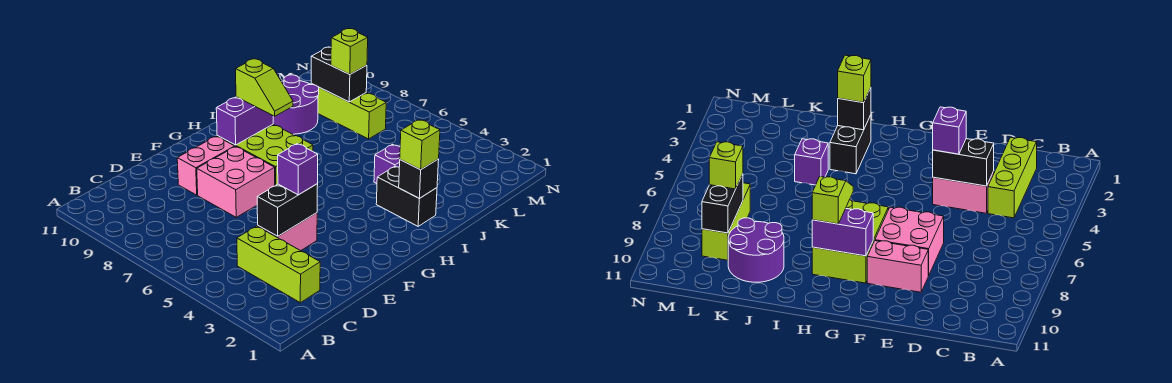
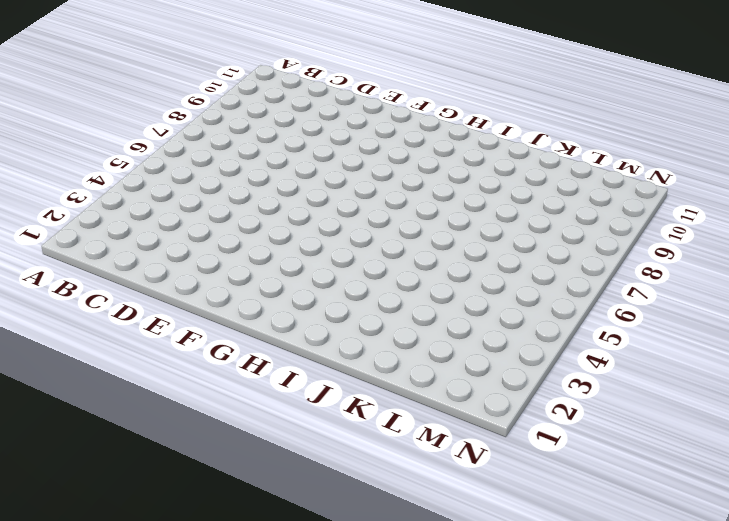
none -> lime 1x3 brick [237,226,320,303]
none -> pink 1x2 brick [258,213,317,251]
none -> pink 2x2 brick [197,147,275,217]

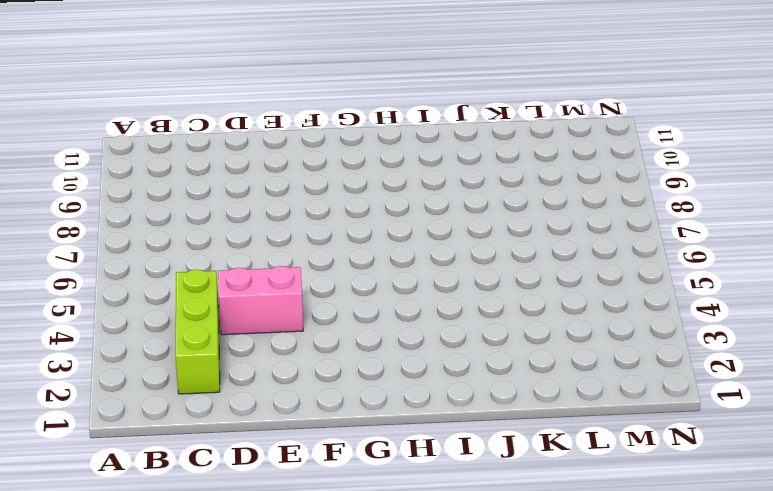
none -> pink 2x2 brick [197,147,275,217]
none -> pink 1x2 brick [177,136,235,195]
none -> lime 2x3 brick [217,124,313,186]

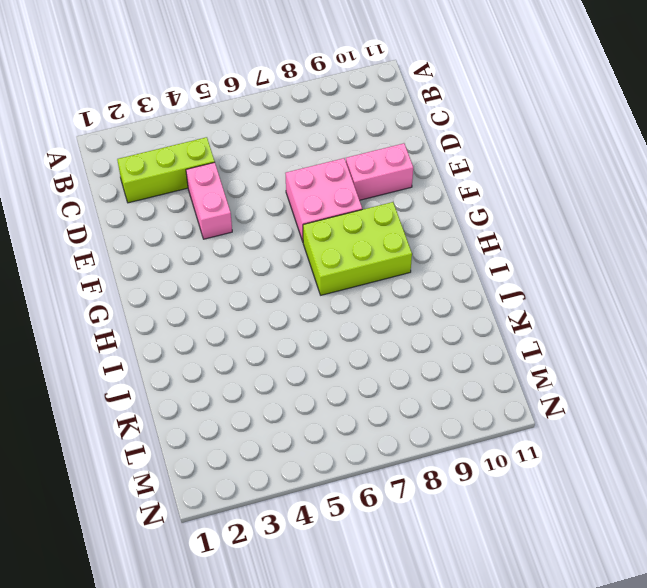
pink 1x2 brick [346,143,413,200] -> pink 1x2 brick turned to [177,136,235,195]
none -> black 1x2 brick [376,166,437,226]
none -> purple 1x1 brick [374,144,400,184]
none -> purple 2x2 round brick [273,75,319,134]

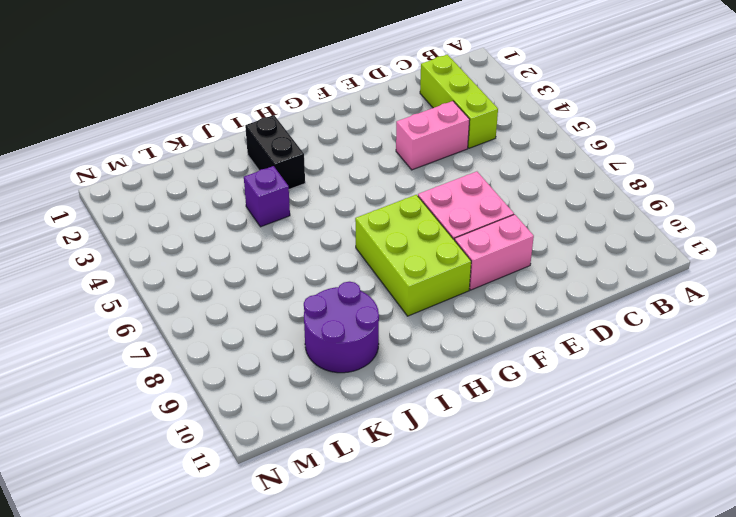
none -> lime 1x3 brick [311,84,386,139]
none -> black 1x2 brick [257,184,318,236]
none -> purple 1x2 brick [216,97,273,145]

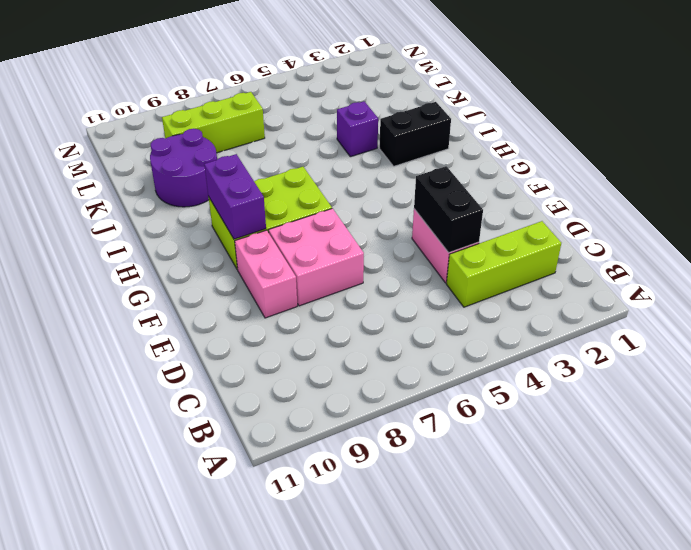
none -> black 1x1 brick [399,159,439,198]
none -> black 1x2 brick [311,47,367,102]
none -> purple 1x1 brick [278,144,318,195]

